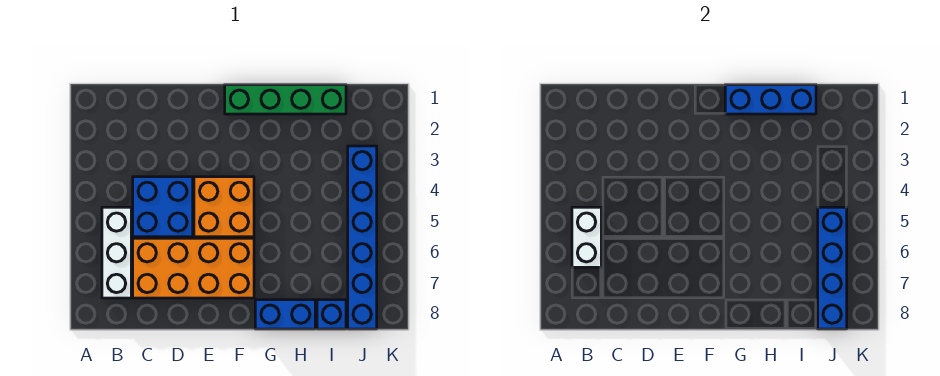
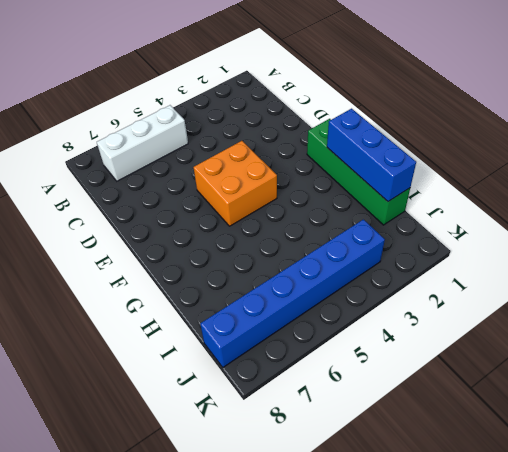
none -> blue 2x2 brick [133,177,193,237]
none -> orange 2x4 brick [133,238,254,298]

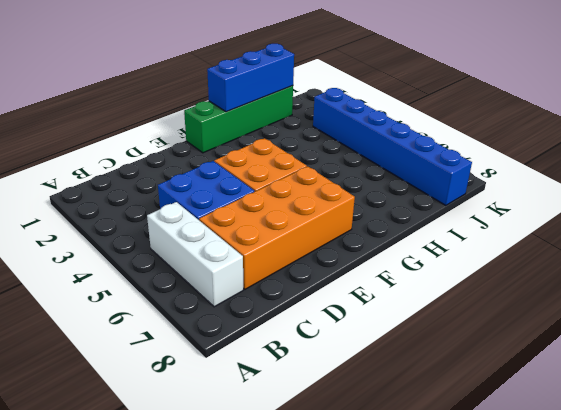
none -> blue 1x2 brick [255,300,315,329]
none -> blue 1x1 brick [317,300,346,329]

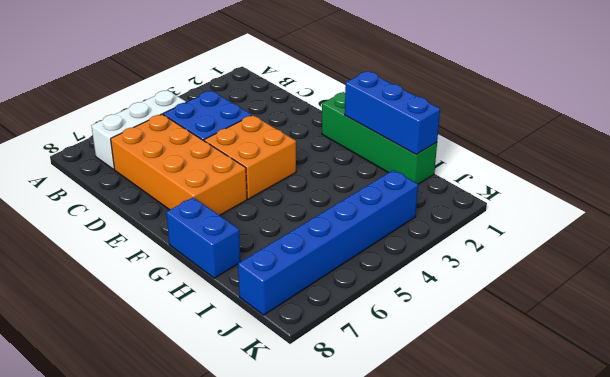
none -> blue 1x1 brick [317,300,346,329]
none -> white 1x2 brick [572,207,601,267]

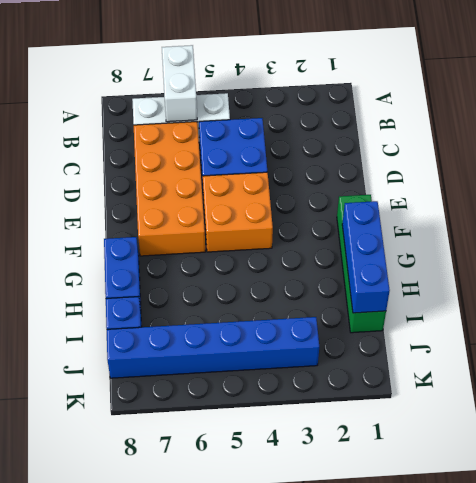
white 1x2 brick [162,45,197,122] -> white 1x2 brick turned to [572,207,601,267]
none -> blue 1x4 brick [818,207,847,329]

